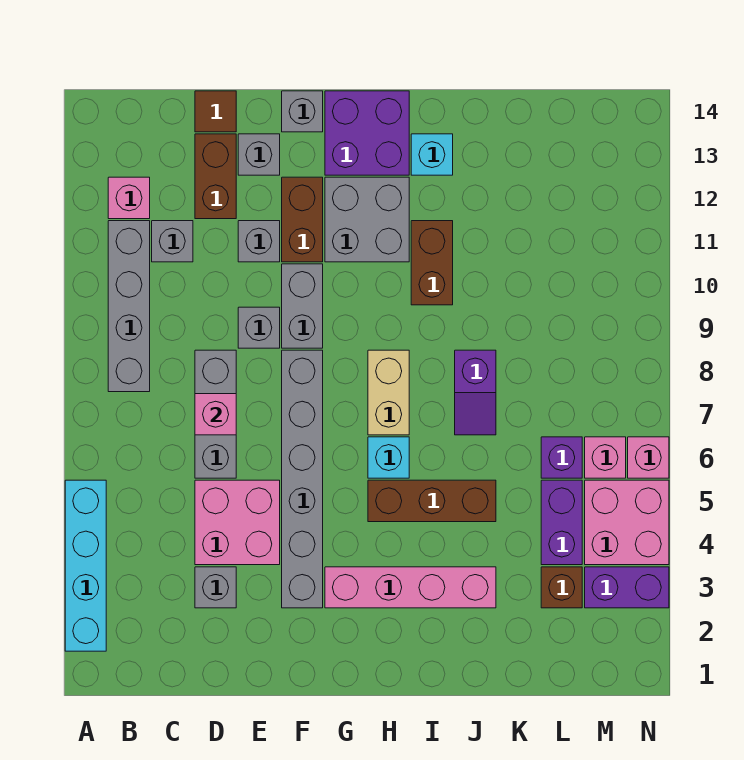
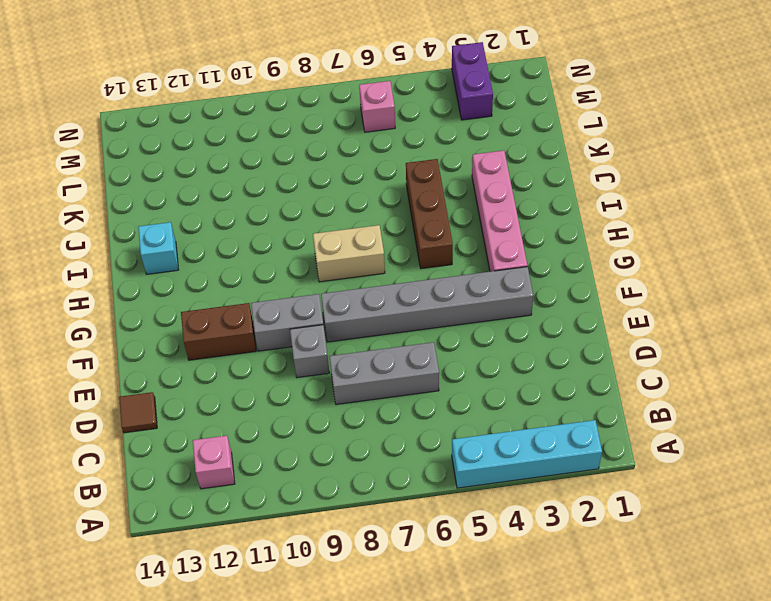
none -> grey 1x4 brick [108,221,150,392]
none -> grey 1x1 brick [152,221,193,262]
none -> grey 1x1 brick [195,567,236,608]
none -> pink 2x2 brick [195,480,280,565]

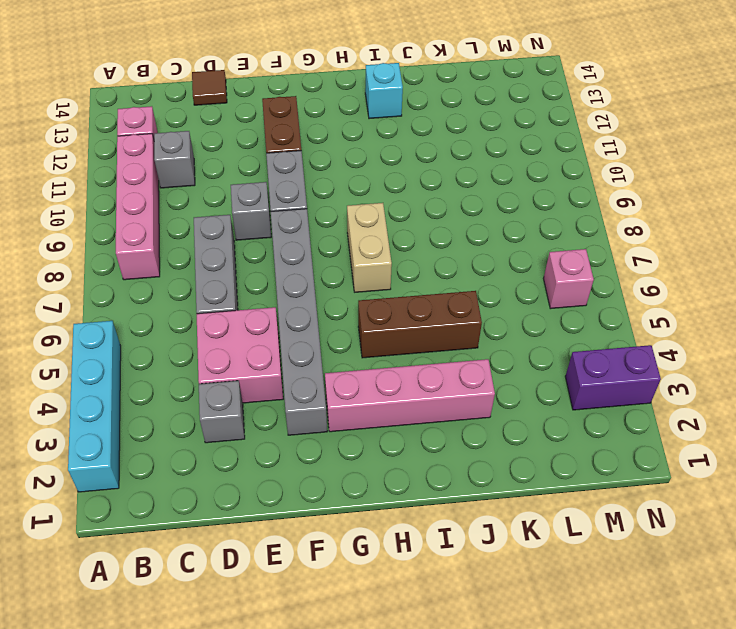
pink 1x4 brick [116,134,160,280] -> grey 1x4 brick [108,221,150,392]
none -> brown 1x2 brick [195,134,236,219]
none -> grey 1x1 brick [238,221,280,262]
none -> grey 1x1 brick [238,134,280,175]
none -> grey 1x1 brick [282,91,323,132]

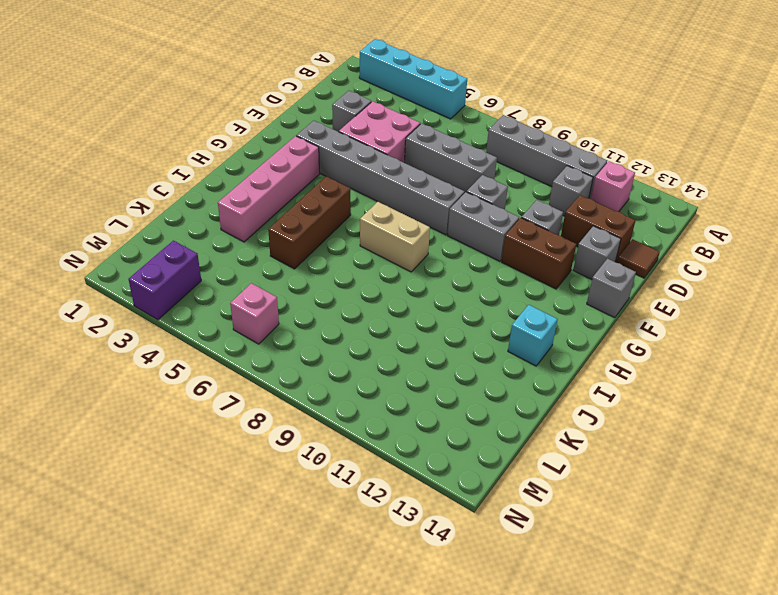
none -> grey 2x2 brick [325,177,409,262]
none -> purple 2x2 brick [325,91,409,175]
none -> cyan 1x1 brick [368,437,409,478]
none -> brown 1x2 brick [411,221,453,305]

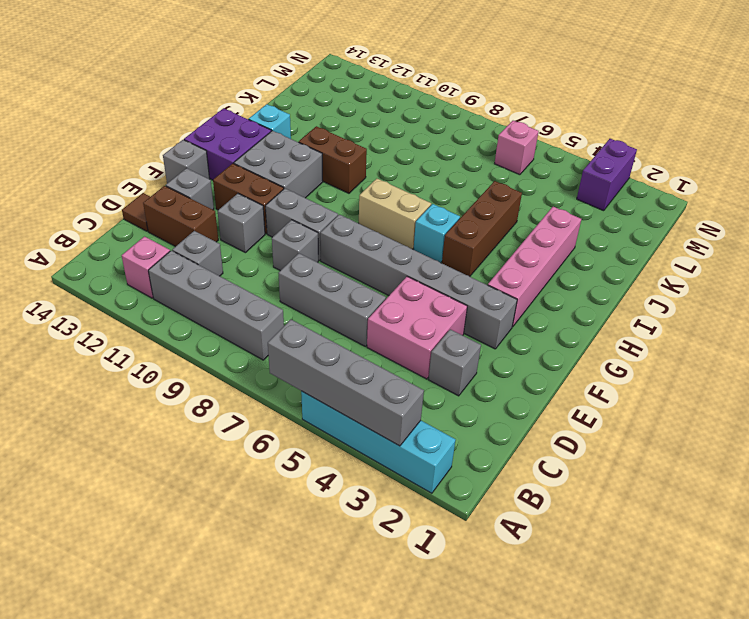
grey 1x4 brick [268,319,424,446] -> none
none -> purple 1x2 slope [455,350,496,435]
none -> brown 1x1 brick [541,567,582,608]
none -> purple 1x2 brick [541,480,582,565]
none -> purple 1x1 brick [541,437,582,478]

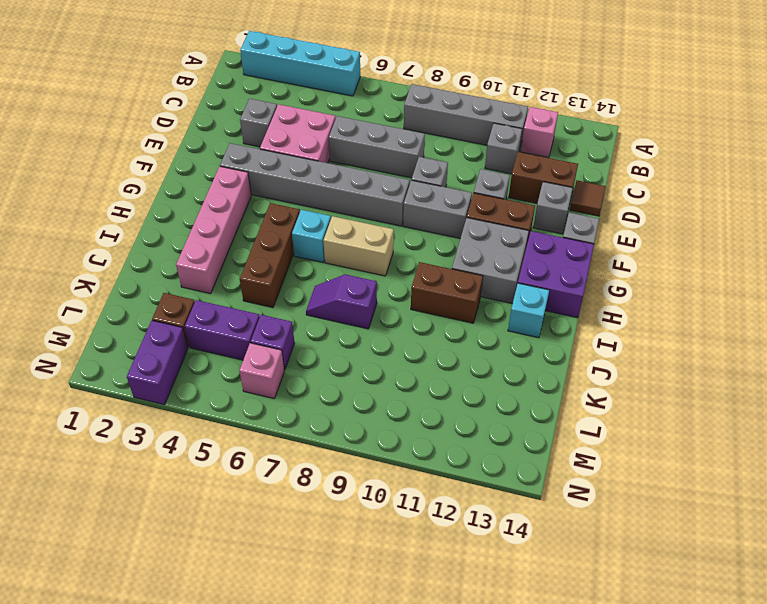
none -> pink 2x2 brick [585,480,669,565]
none -> pink 1x1 brick [628,437,669,478]
none -> pink 1x1 brick [195,394,236,435]

